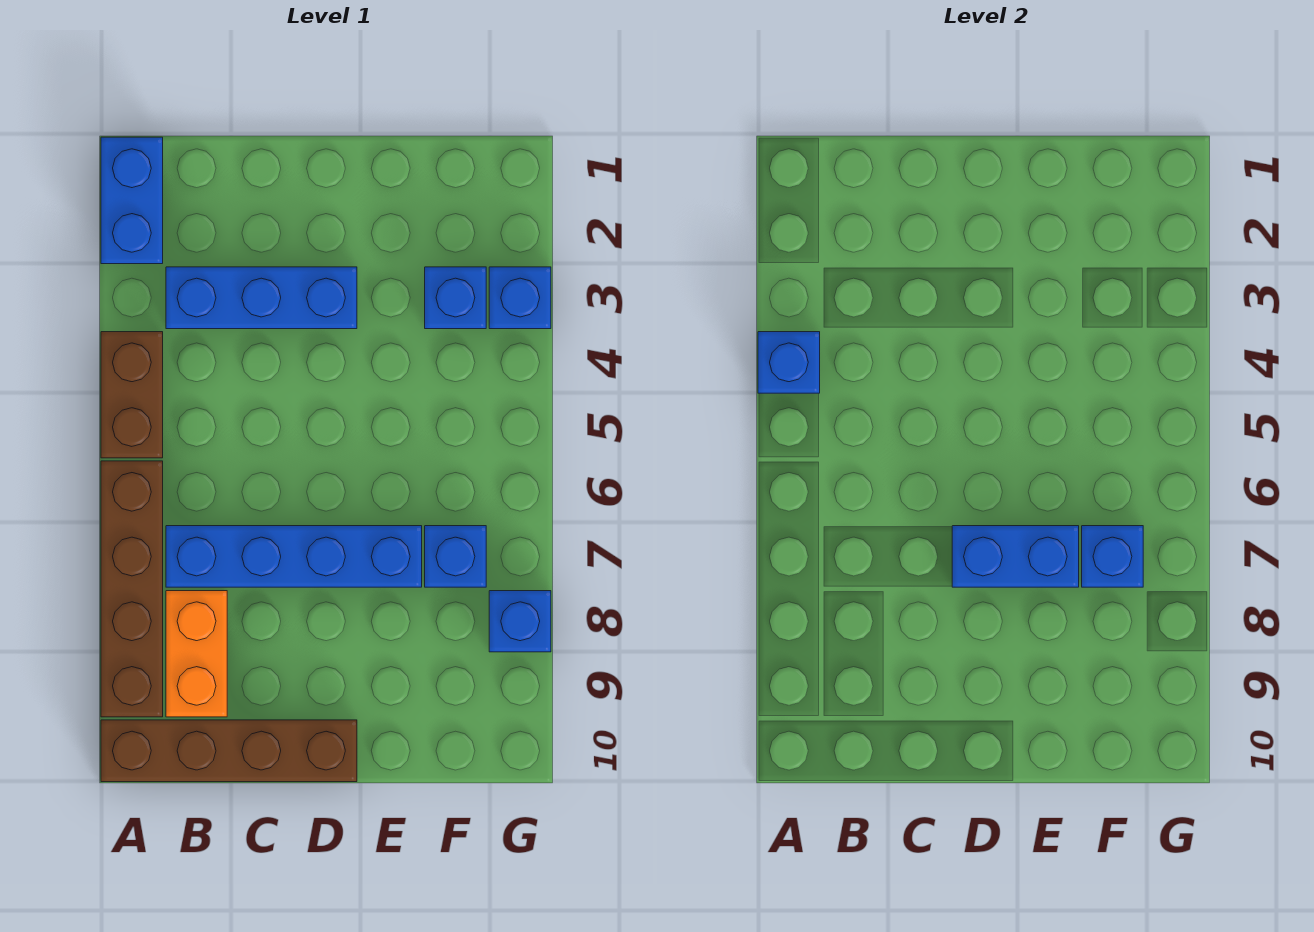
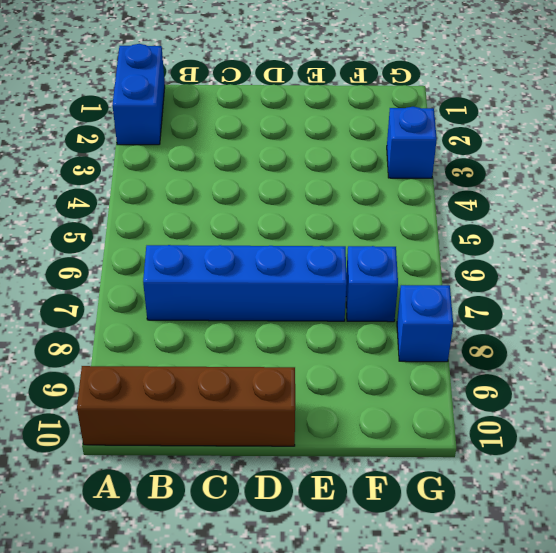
none -> brown 1x2 brick [101,332,163,458]
none -> brown 1x4 brick [101,461,163,717]
none -> blue 1x3 brick [166,267,357,329]

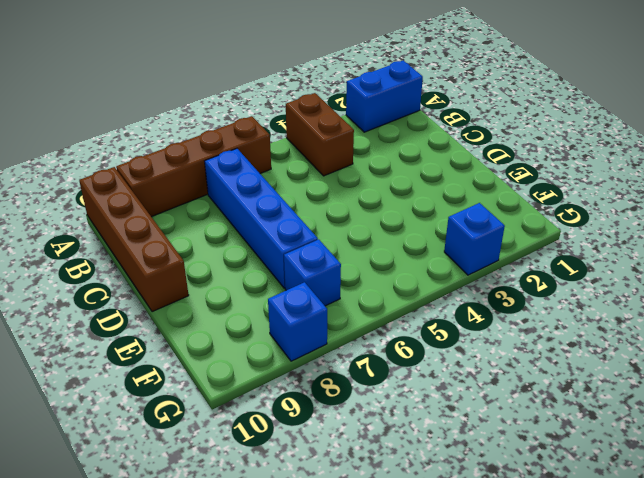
brown 1x2 brick [286,93,354,176] -> brown 1x2 brick turned to [101,332,163,458]
none -> blue 1x3 brick [166,267,357,329]
none -> orange 1x2 brick [166,591,227,717]
none -> blue 1x1 brick [425,267,486,329]

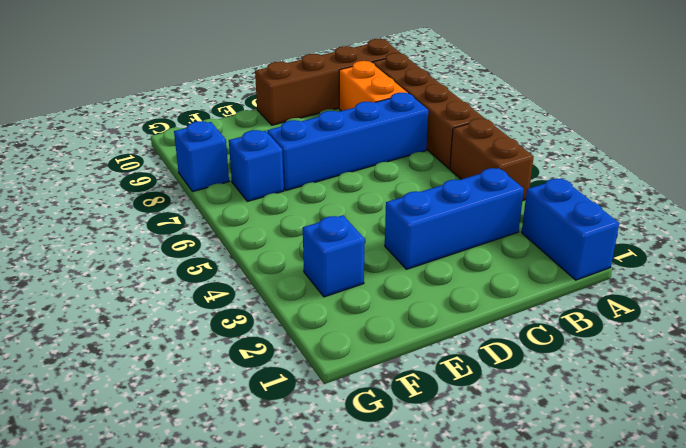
none -> blue 1x1 brick [489,267,551,329]
none -> blue 1x1 brick [758,332,820,393]
none -> blue 1x2 brick [952,526,1079,587]

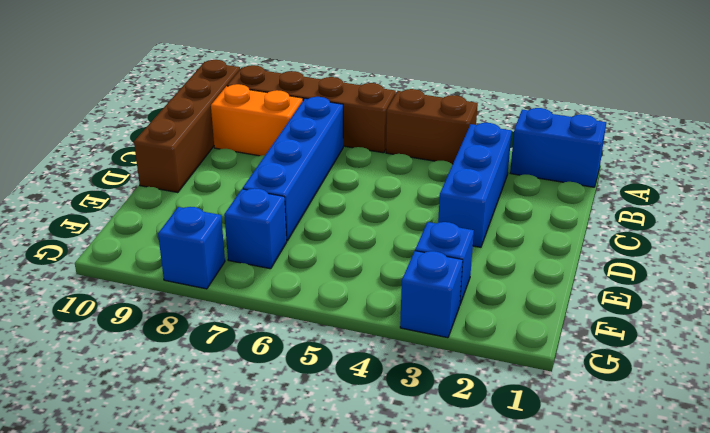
none -> blue 1x1 brick [758,332,820,393]
none -> blue 1x2 brick [952,526,1079,587]
none -> blue 1x1 brick [1082,526,1143,587]

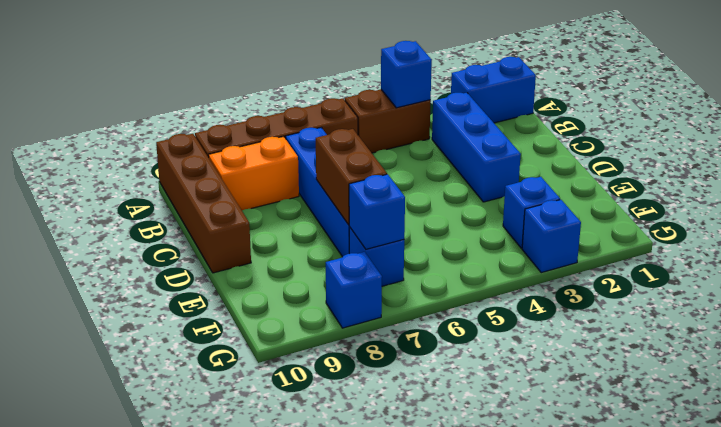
brown 1x2 brick [316,129,387,225] -> blue 1x2 brick [952,526,1079,587]

